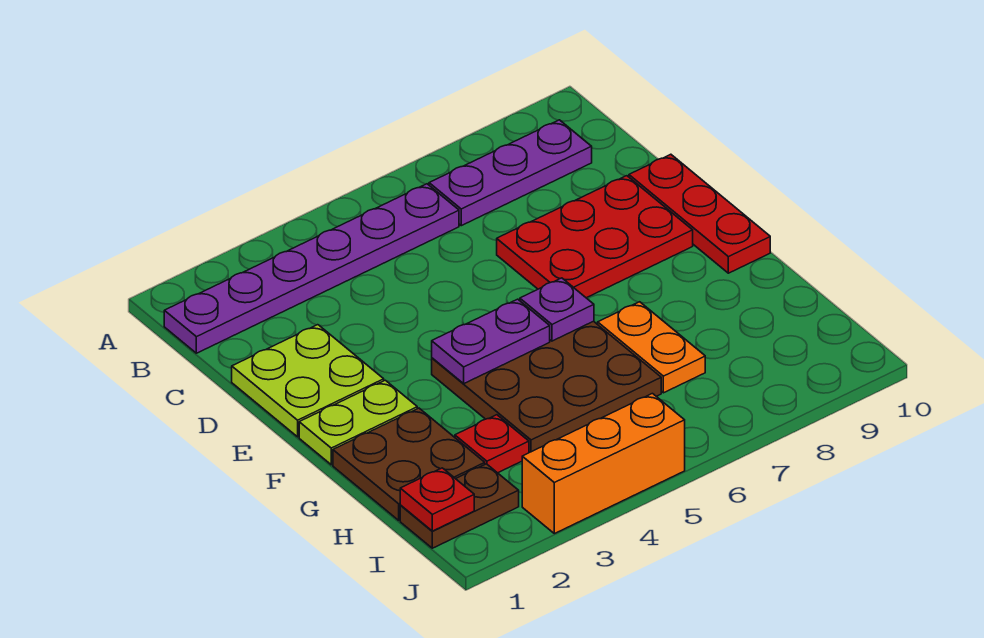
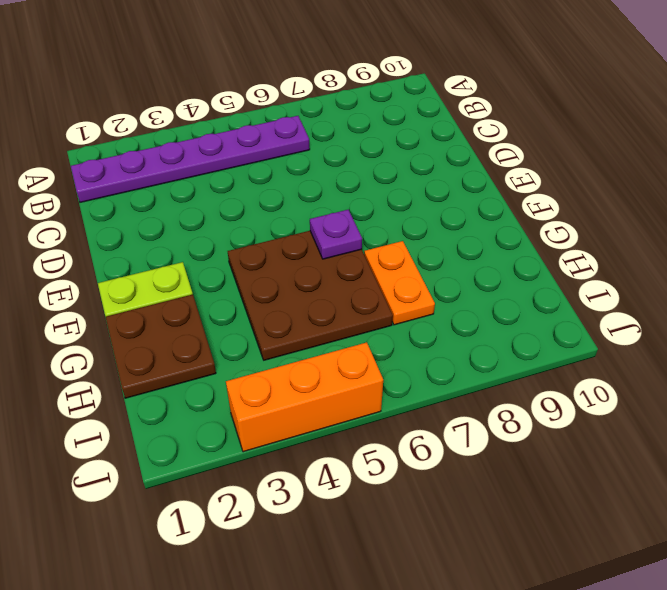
none -> purple 1x3 plate [429,120,592,226]
none -> lime 2x2 plate [232,325,384,437]
none -> red 2x3 plate [497,176,693,298]

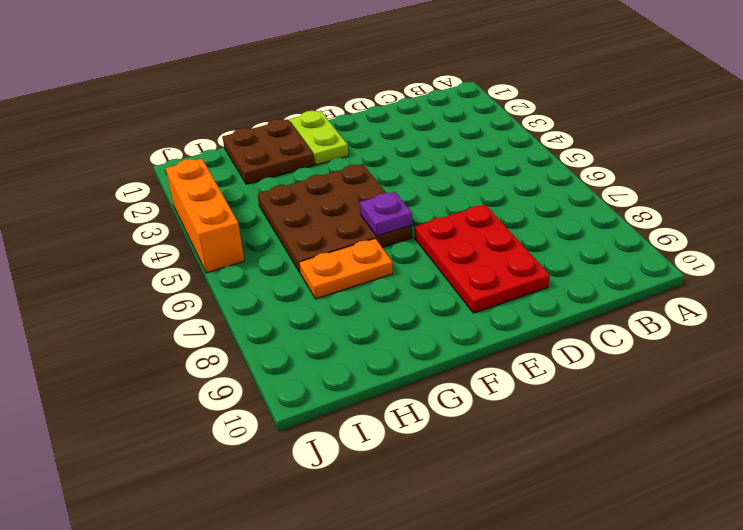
none -> purple 1x6 plate [164,184,459,353]
none -> purple 1x3 plate [429,120,592,226]
none -> lime 2x2 plate [232,325,384,437]

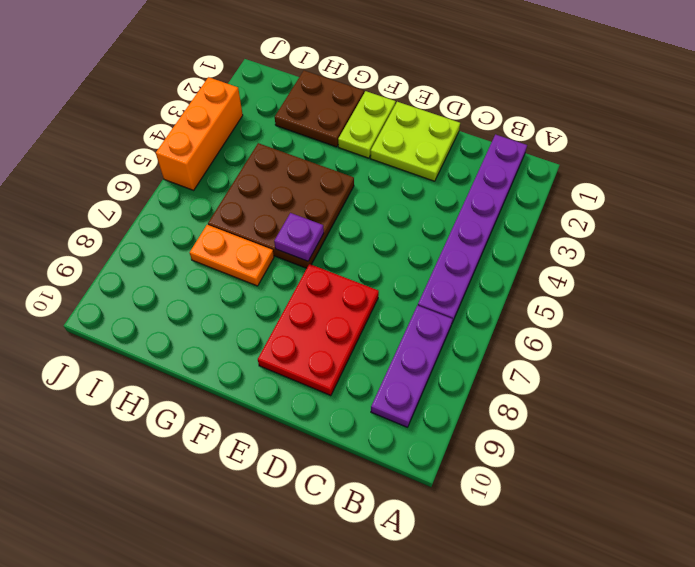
none -> red 1x3 plate [629,154,770,273]
none -> red 1x1 plate [455,415,529,473]
none -> brown 1x2 plate [400,464,519,548]

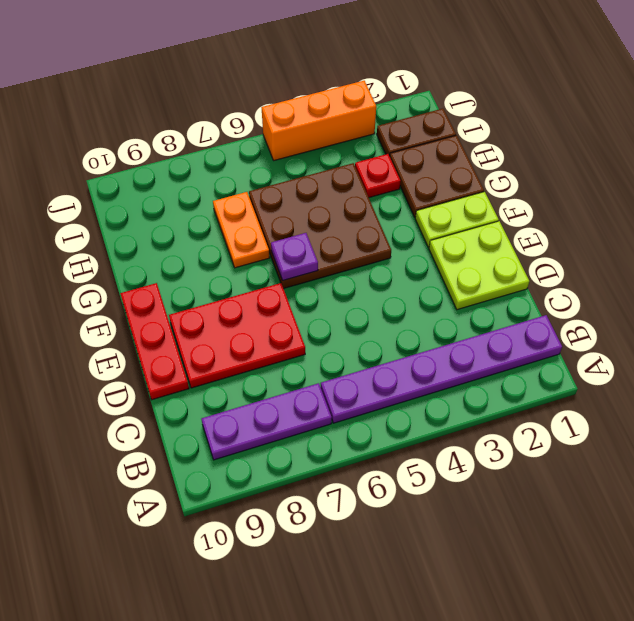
none -> purple 1x2 plate [432,299,550,383]
none -> red 1x1 plate [400,468,474,531]

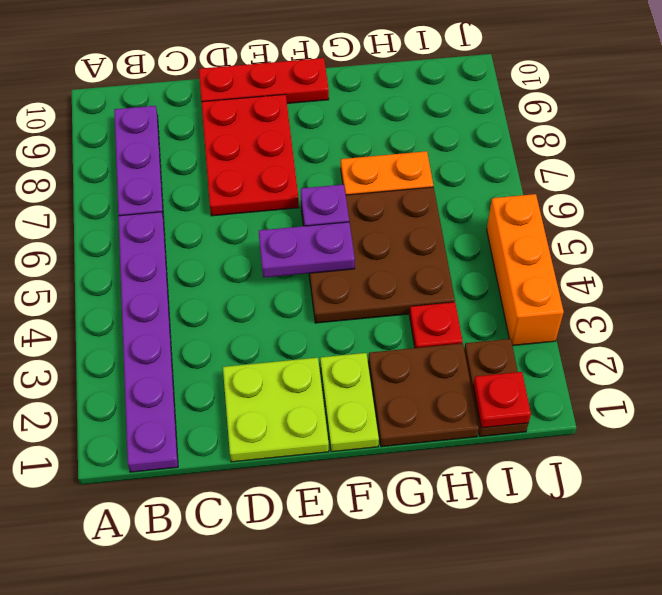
purple 1x2 plate [259,222,355,278] -> purple 1x2 plate turned to [432,299,550,383]

